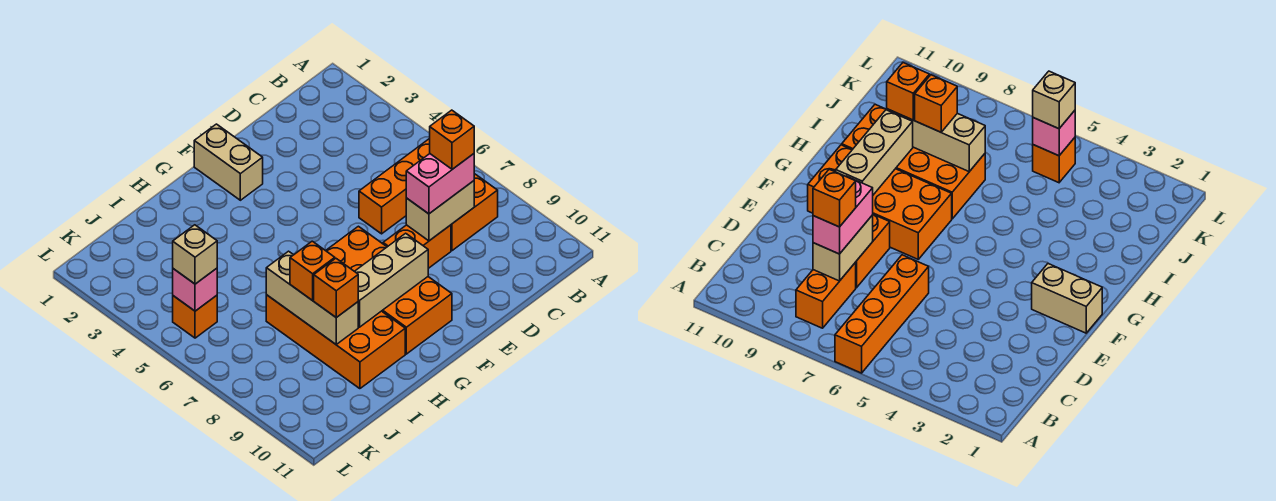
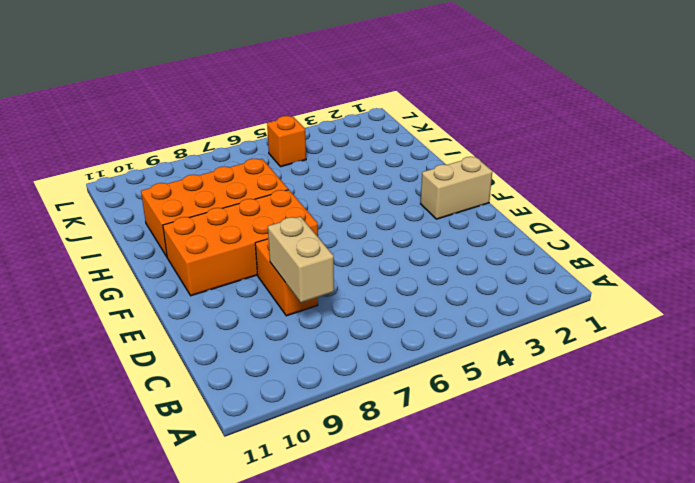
none -> orange 1x4 brick [359,139,430,234]
none -> orange 1x2 brick [451,174,498,251]
none -> tan 1x3 brick [355,233,428,327]

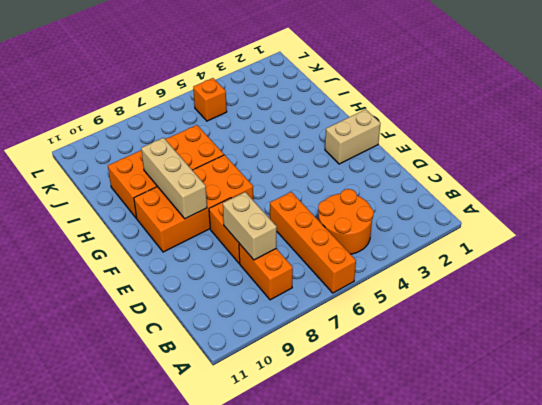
orange 2x2 round brick [318,189,374,254] -> none
none -> tan 1x3 brick [266,251,358,344]
none -> pink 1x1 brick [173,268,217,311]
none -> pink 1x2 brick [406,154,474,214]

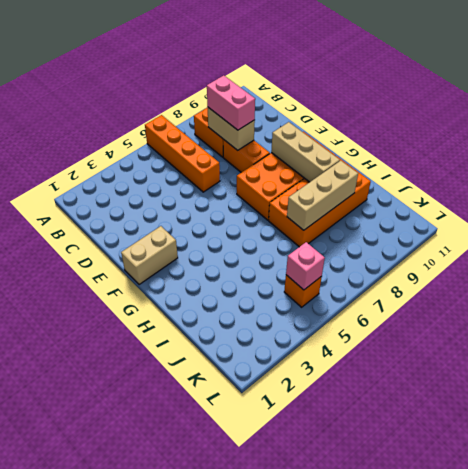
none -> orange 1x1 brick [290,241,335,301]
none -> orange 1x1 brick [314,258,358,318]
none -> tan 1x1 brick [173,225,217,284]

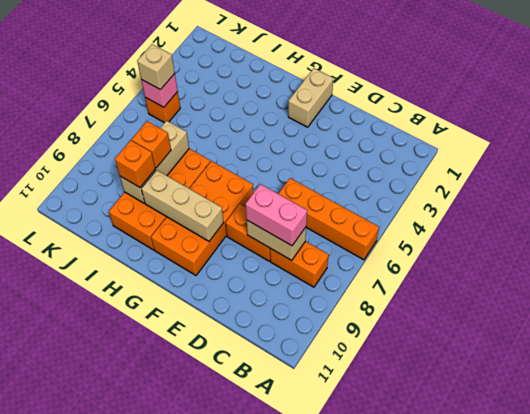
none -> orange 1x1 brick [430,110,474,169]

